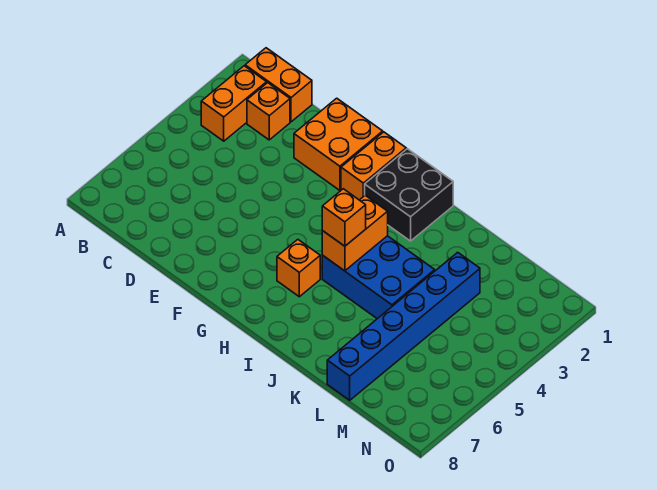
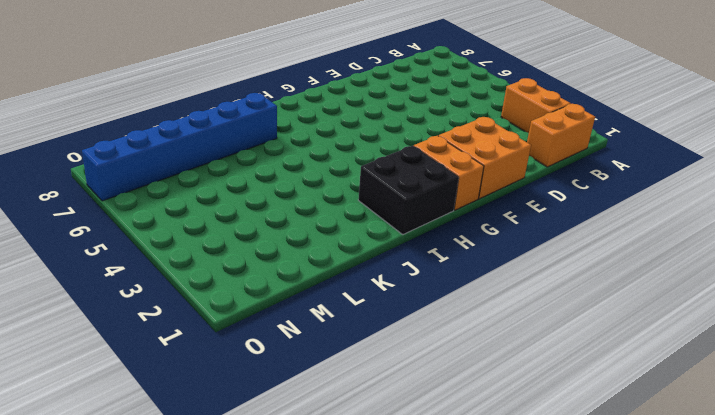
blue 1x6 brick [82,93,277,201] -> blue 1x6 brick turned to [327,252,480,400]
none -> orange 1x1 brick [247,83,290,140]
none -> orange 1x1 brick [277,240,320,297]

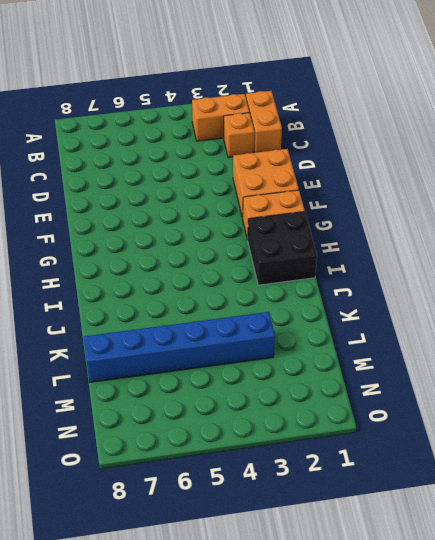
none -> orange 1x1 brick [277,240,320,297]
none -> blue 2x3 brick [322,236,435,319]

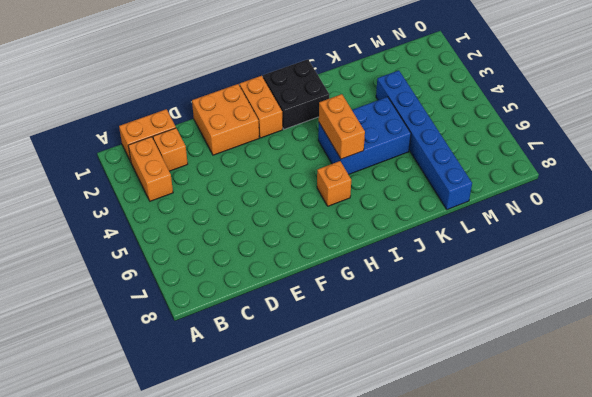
none -> orange 1x1 brick [322,189,366,246]

